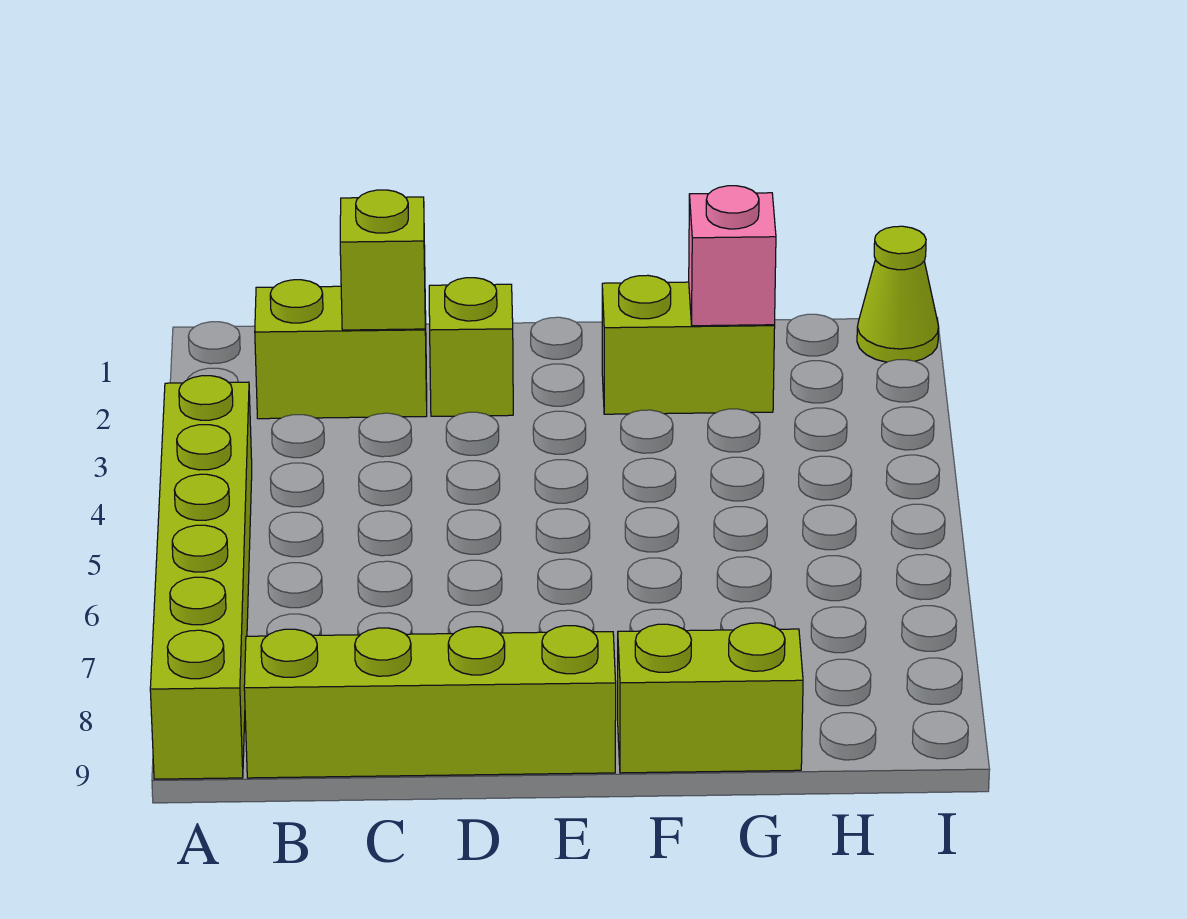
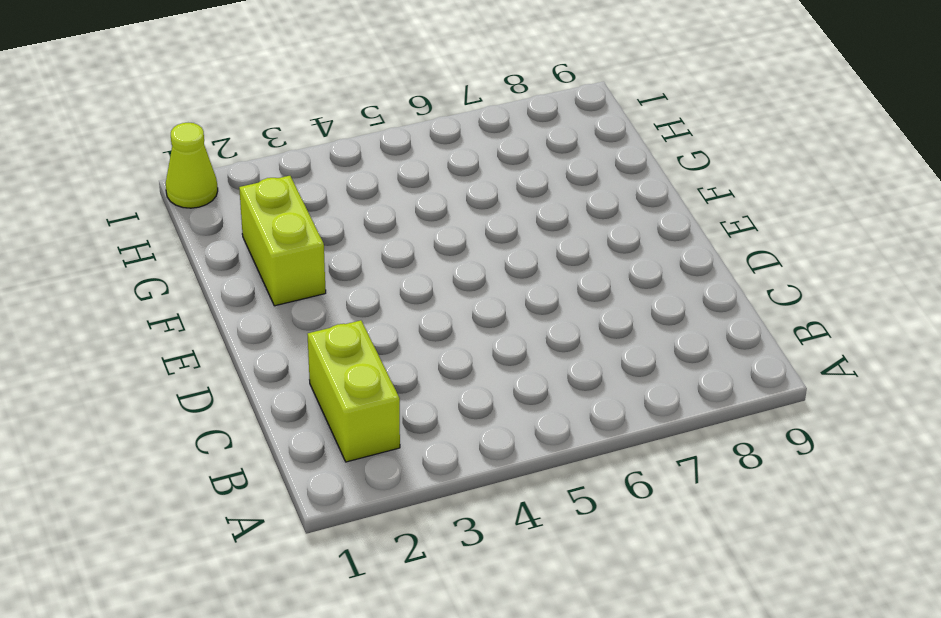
none -> lime 1x6 brick [150,376,252,779]
none -> lime 1x4 brick [244,626,616,778]

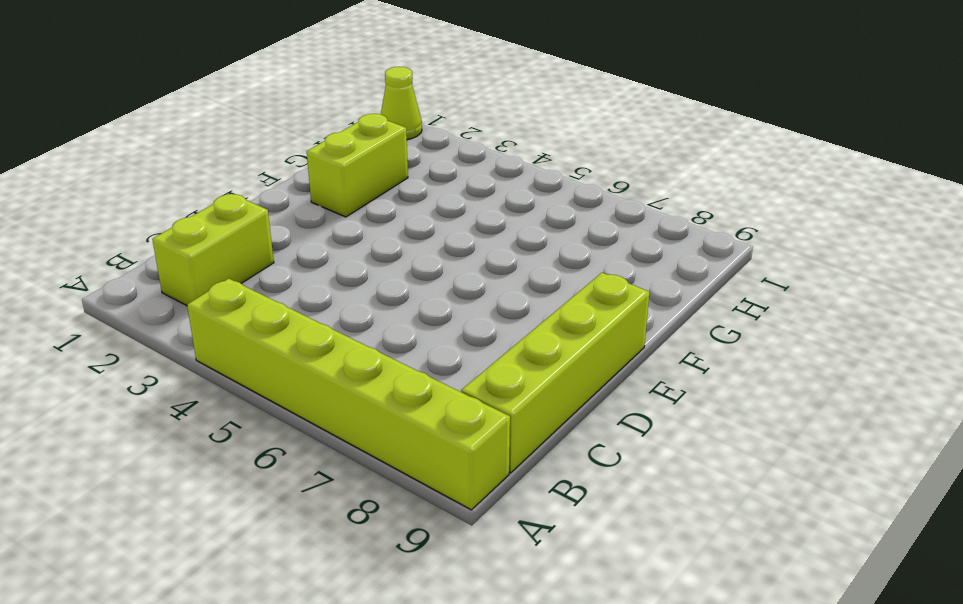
none -> lime 1x1 brick [429,278,513,416]
none -> lime 1x2 brick [618,623,803,773]

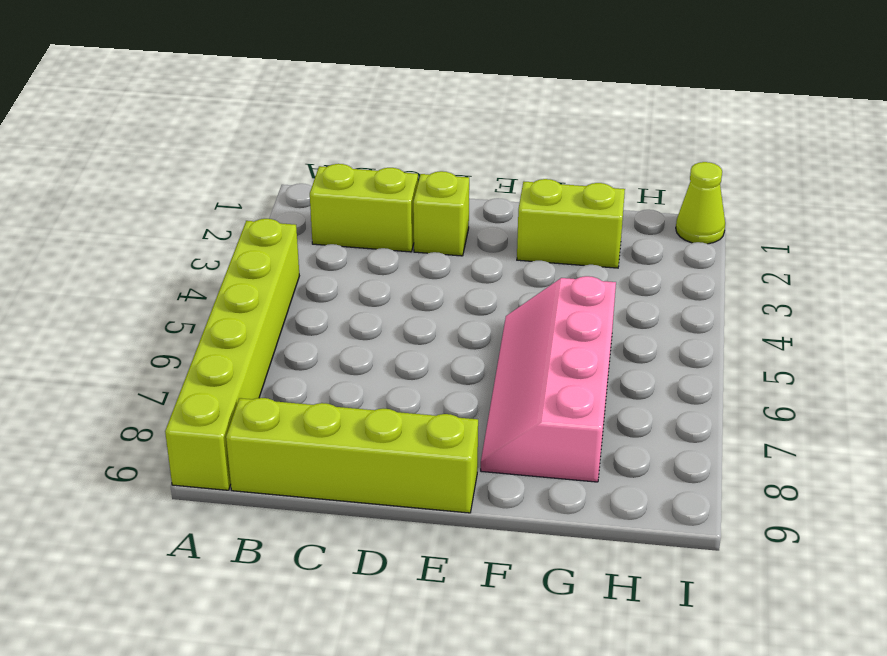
pink 2x4 slope [481,276,616,482] -> none
none -> lime 1x2 brick [618,623,803,773]
none -> lime 1x1 brick [340,190,425,330]

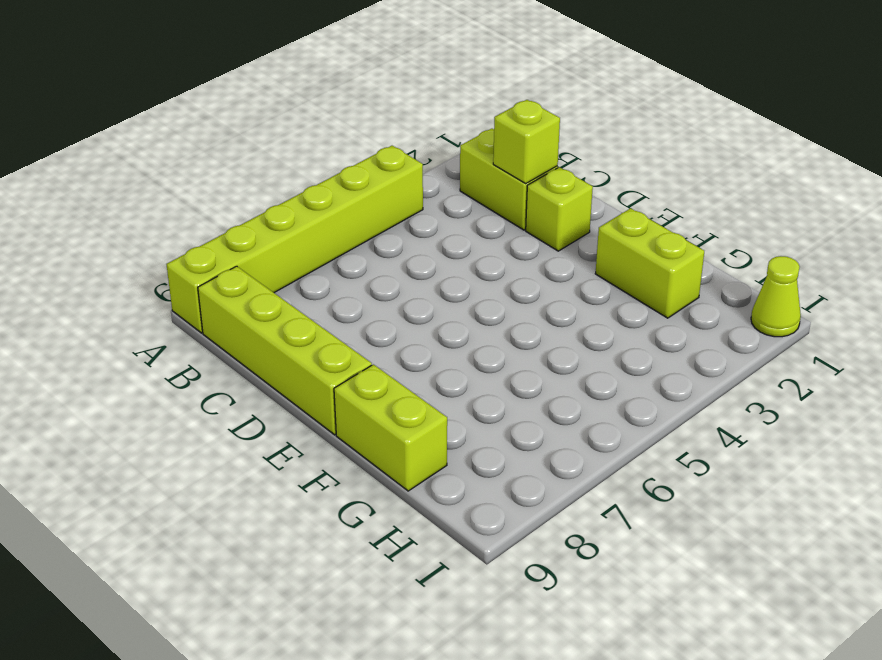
none -> pink 1x1 brick [689,186,776,326]

